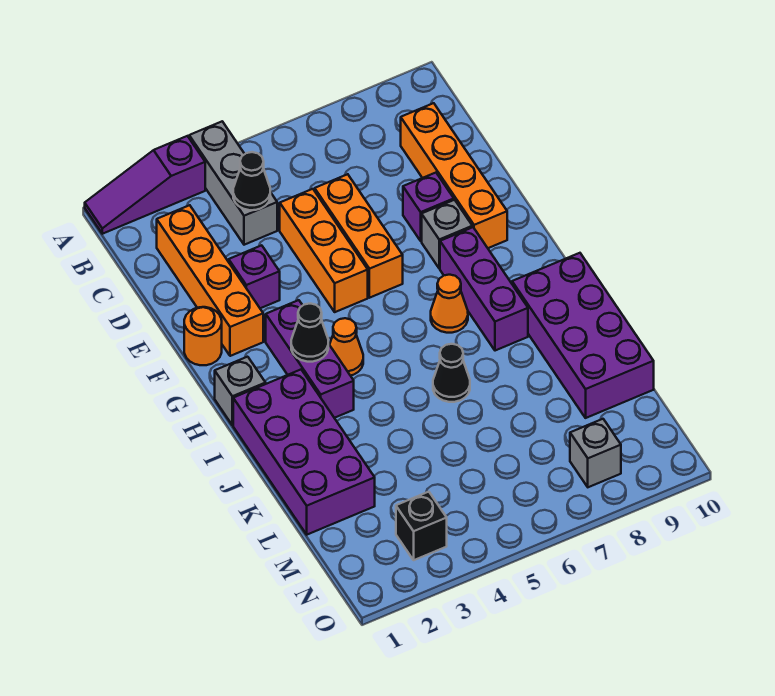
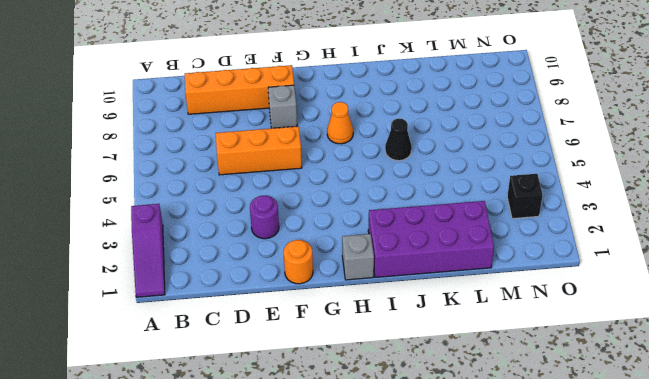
purple 1x1 round brick [250,196,279,239] -> purple 1x1 brick [229,245,280,308]
none -> grey 1x3 brick [189,121,277,245]
none -> orange 1x4 brick [157,205,263,356]
none -> orange 1x3 brick [280,189,368,312]

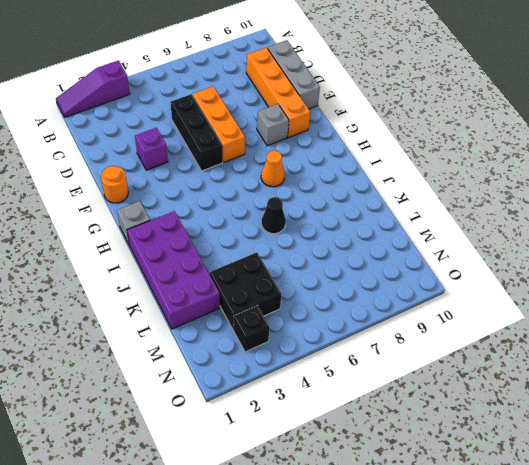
grey 1x3 brick [268,40,320,109] -> grey 1x3 brick moved to [189,121,277,245]
black 1x3 brick [171,94,223,171] -> orange 1x3 brick [280,189,368,312]
black 2x2 brick [210,252,282,329] -> none
none -> orange 1x4 brick [157,205,263,356]
none -> purple 1x1 brick [403,173,454,241]
none -> purple 1x3 brick [266,300,354,418]

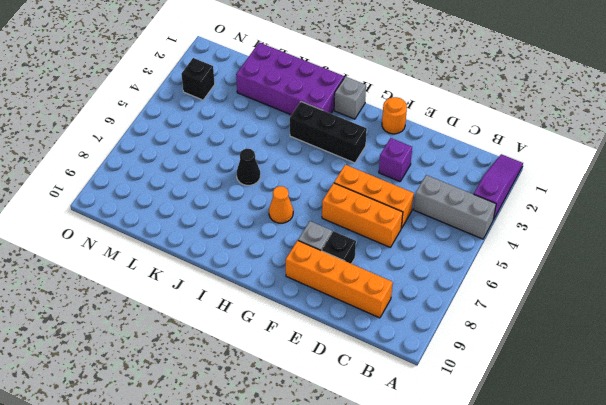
black 1x1 brick [322,231,356,264] -> purple 1x1 brick [403,173,454,241]
black 1x3 brick [290,102,367,163] -> purple 1x3 brick [266,300,354,418]
none -> orange 1x4 brick [157,205,263,356]
none -> purple 1x3 brick [440,227,528,351]
none -> orange 1x1 cone [330,318,363,376]

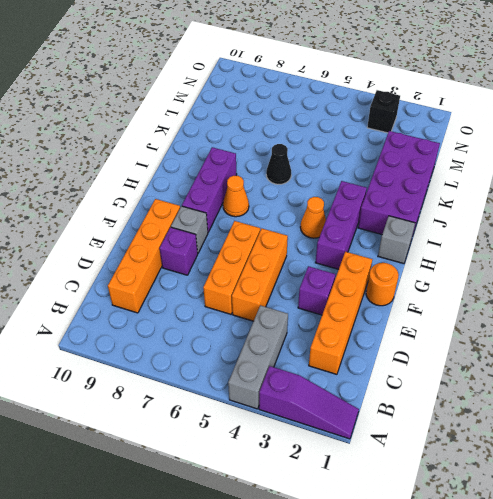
none -> purple 2x4 brick [512,253,654,418]
none -> grey 1x1 brick [570,419,621,487]
none -> black 1x1 cone [233,152,270,210]

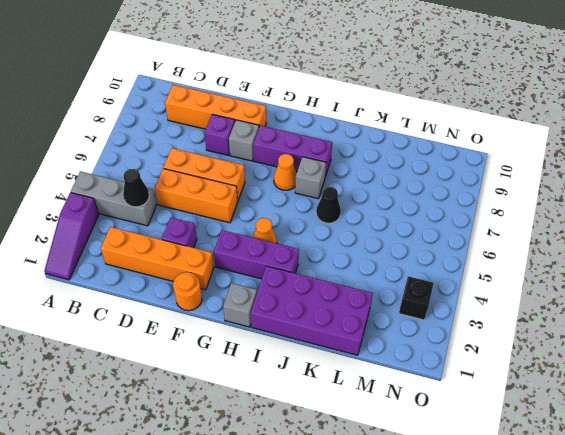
grey 1x1 brick [295,157,326,199] -> grey 1x1 brick moved to [570,419,621,487]
none -> purple 2x4 brick [512,253,654,418]
none -> black 1x1 cone [291,304,328,362]

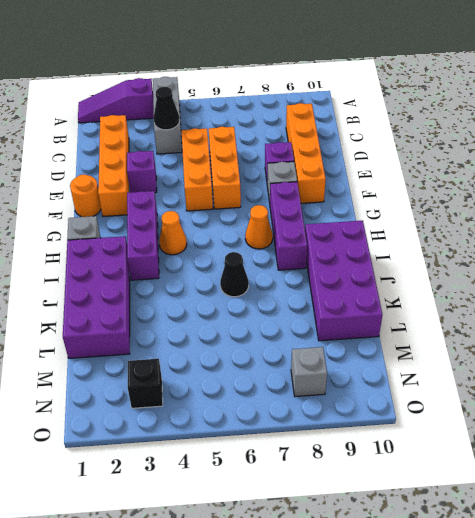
none -> black 1x1 cone [291,304,328,362]

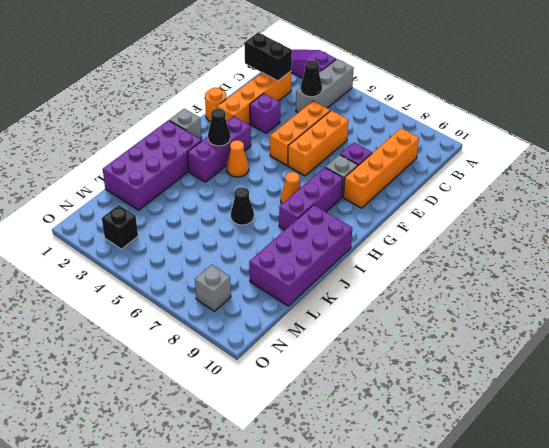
black 1x2 brick [244,33,292,81] -> none

